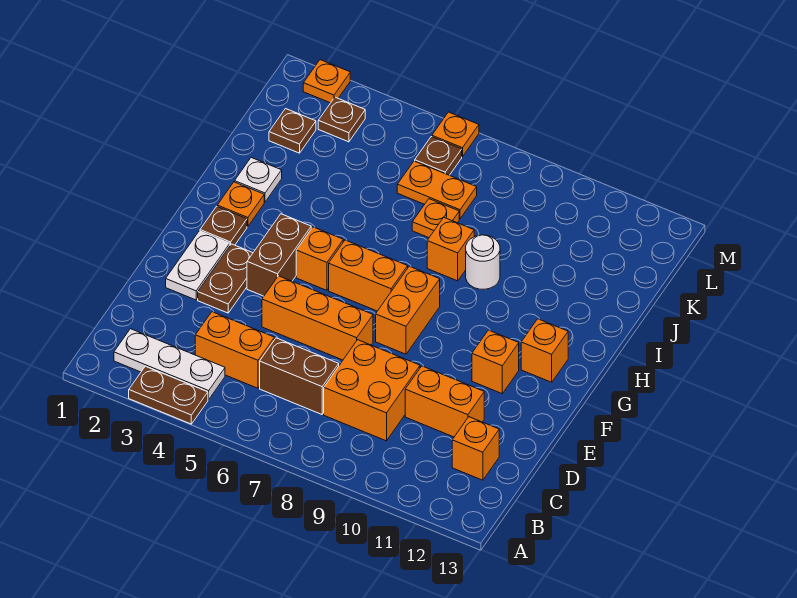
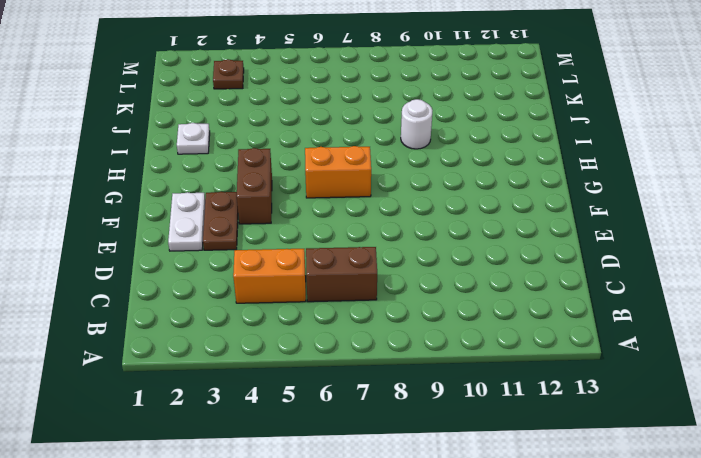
none -> brown 1x2 plate [129,366,208,424]
none -> white 1x3 plate [114,329,225,400]
none -> orange 2x2 brick [324,340,420,441]

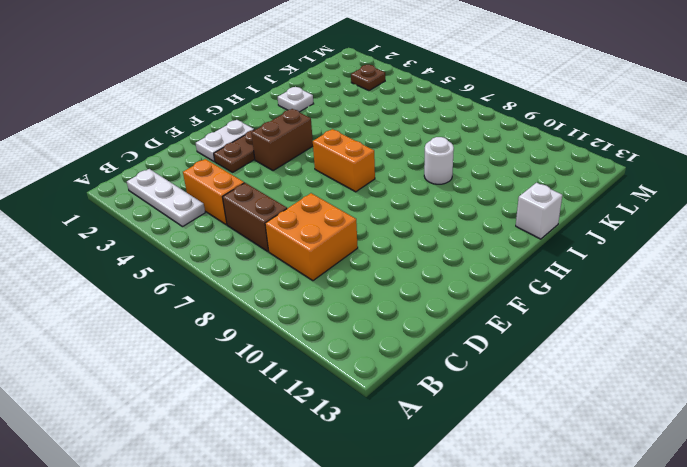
white 1x1 brick [516,183,562,239] -> none
none -> brown 1x2 plate [129,366,208,424]
none -> orange 1x1 brick [452,417,499,480]
none -> orange 1x2 brick [405,366,484,437]

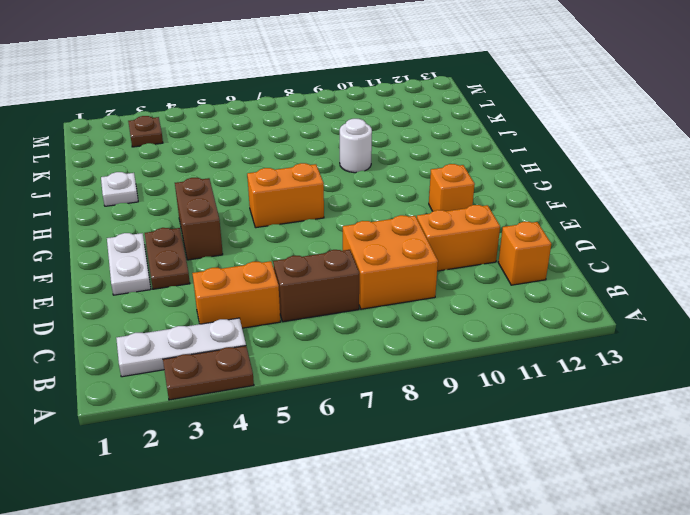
none -> orange 1x3 brick [262,276,373,360]
none -> orange 1x2 brick [376,266,440,354]
none -> brown 1x1 plate [200,206,247,245]

